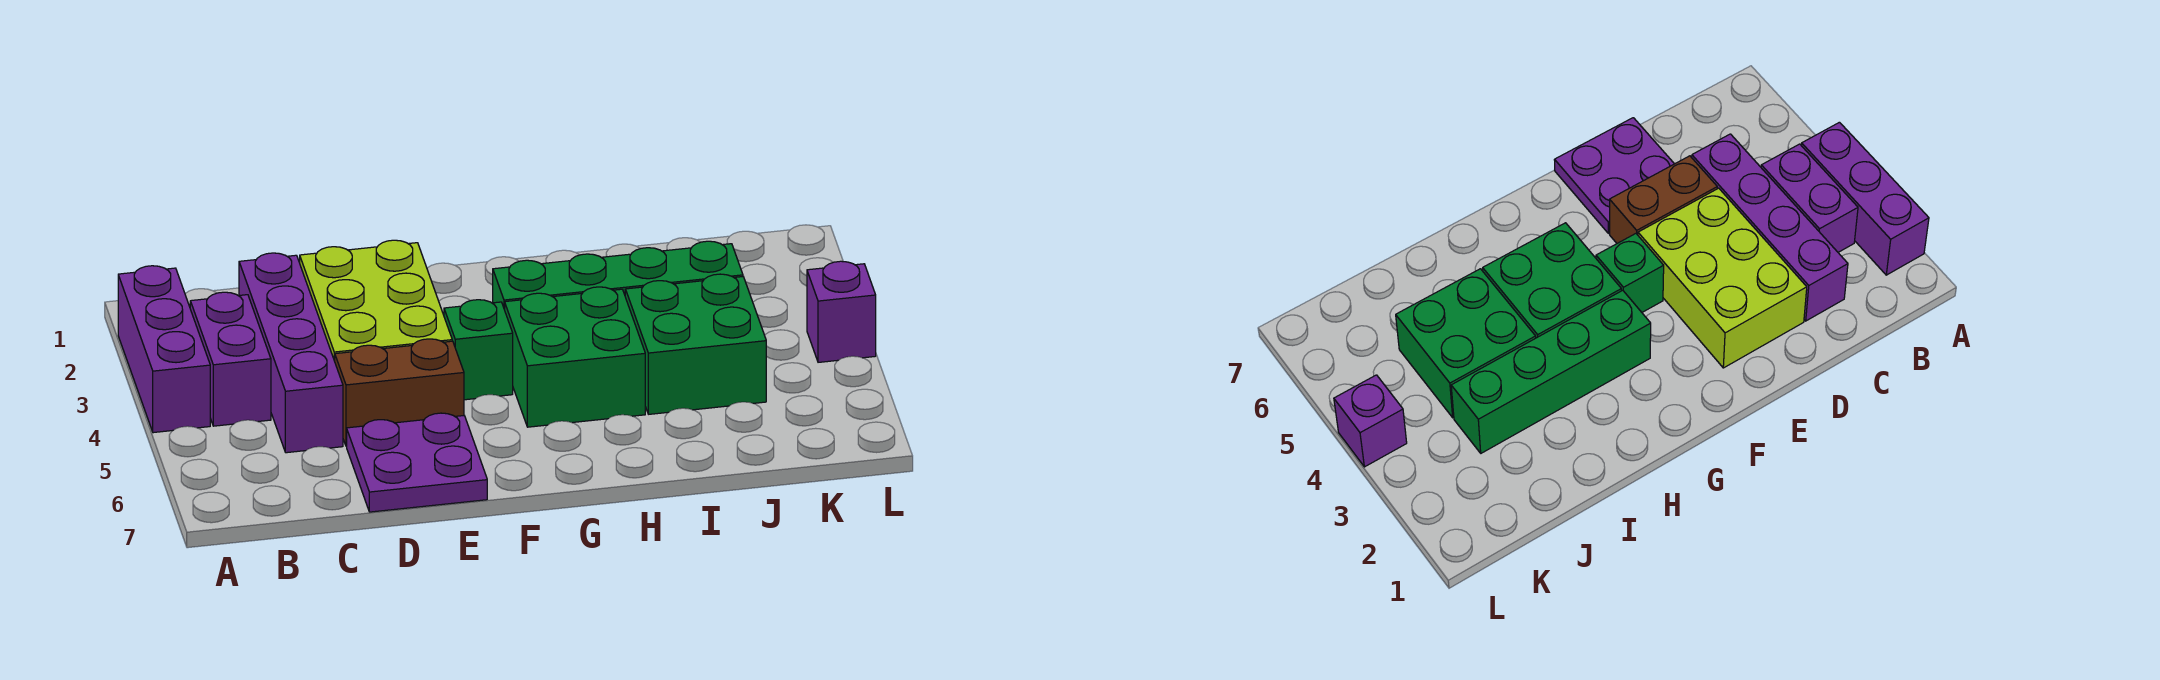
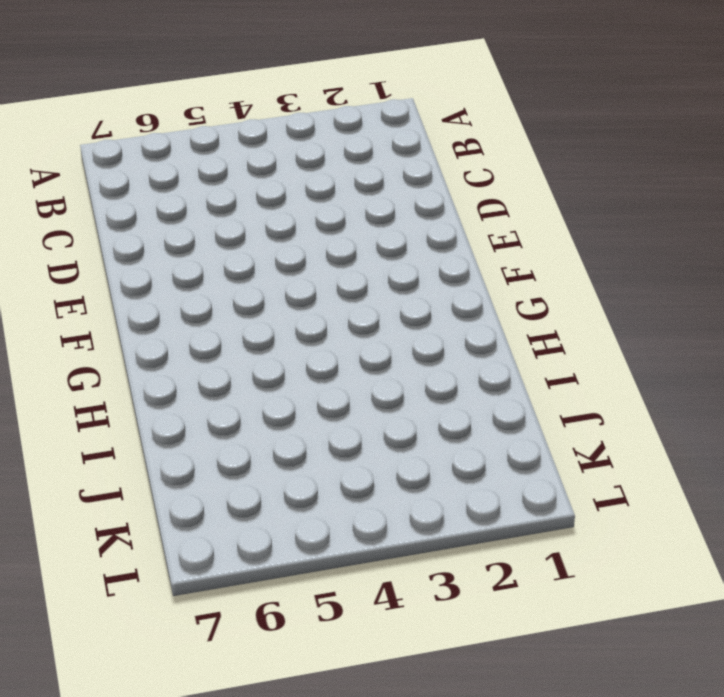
none -> purple 1x3 brick [118,266,210,433]
none -> purple 1x2 brick [190,292,271,426]

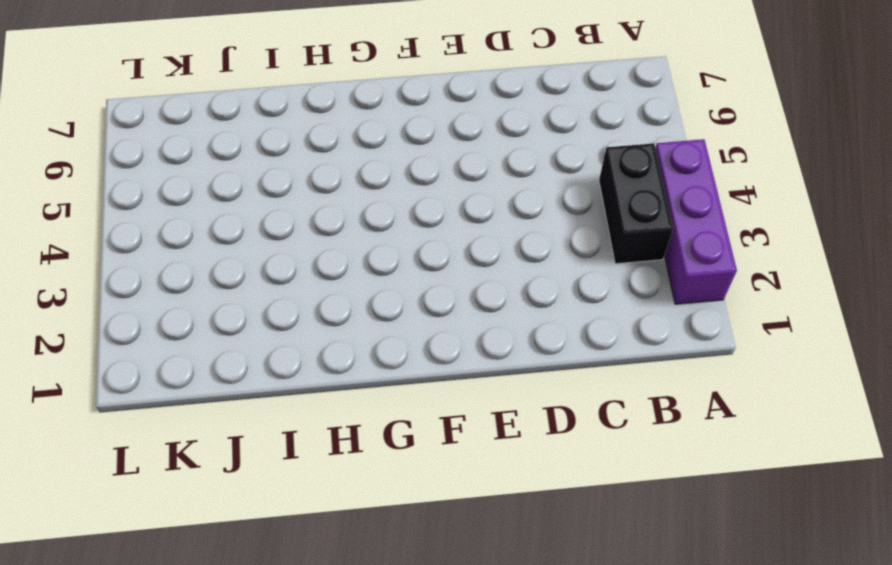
black 1x2 brick [599,143,673,264] -> purple 1x2 brick [190,292,271,426]
none -> purple 1x4 brick [239,253,343,453]
none -> lime 2x3 brick [300,240,452,361]

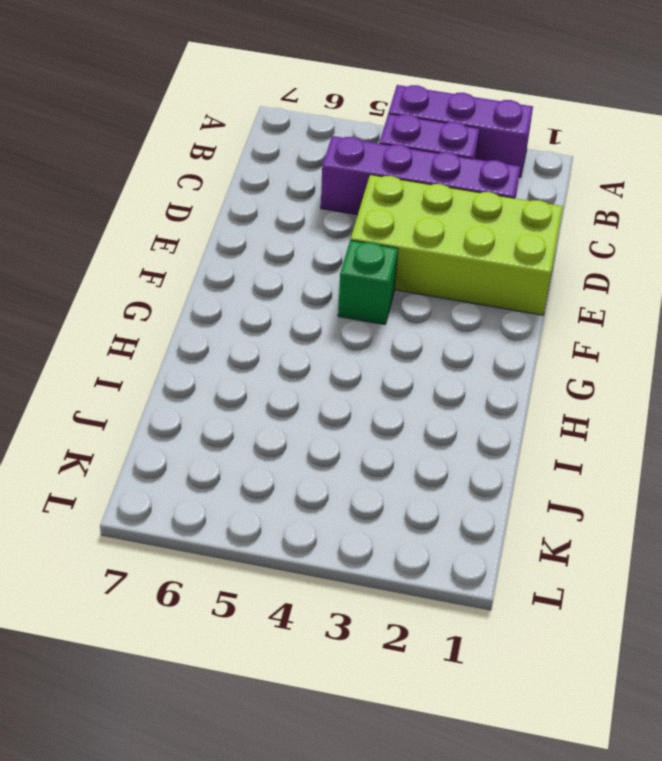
lime 2x4 brick [351,175,563,315] -> lime 2x3 brick [300,240,452,361]
none -> brown 1x2 brick [335,339,464,446]
none -> purple 2x2 plate [347,413,487,512]

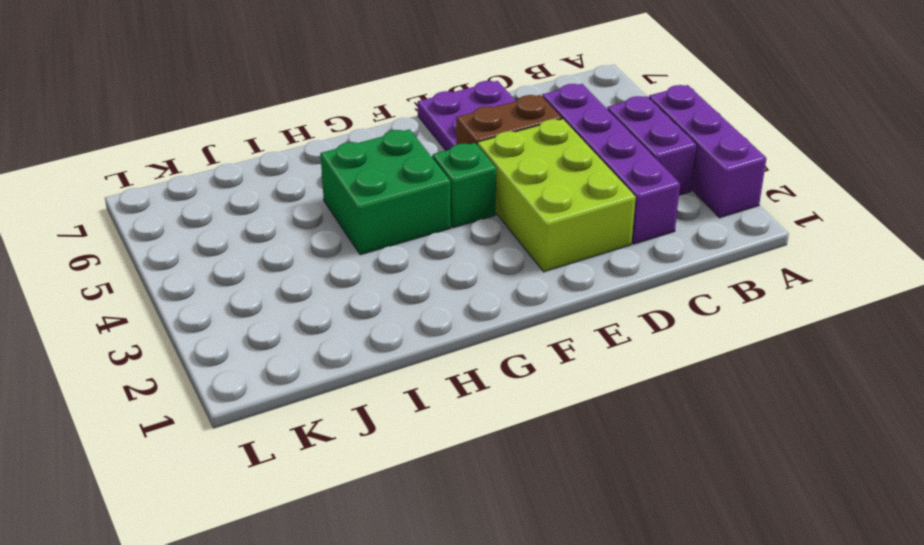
none -> green 1x4 brick [493,241,743,310]
none -> green 2x2 brick [625,274,766,414]

